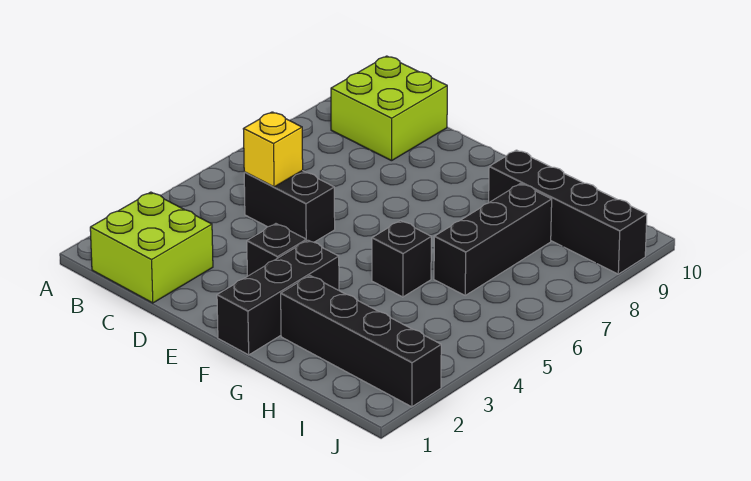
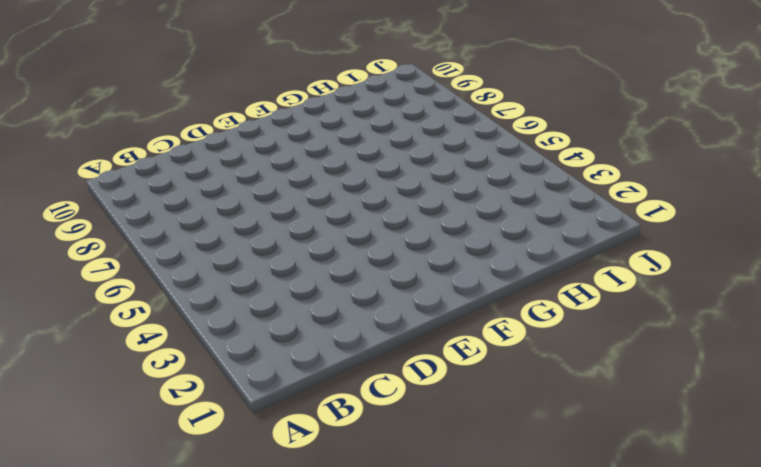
none -> lime 2x2 brick [90,192,213,303]
none -> lime 2x2 brick [331,56,447,161]

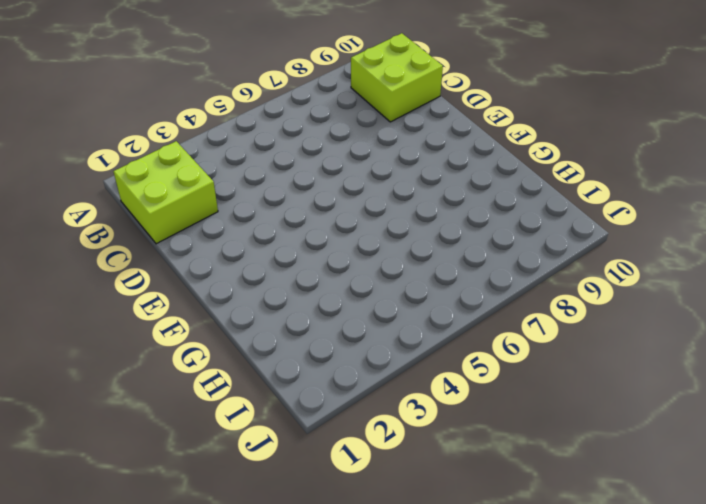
none -> black 1x2 brick [244,171,335,242]
none -> black 1x1 brick [247,224,306,276]

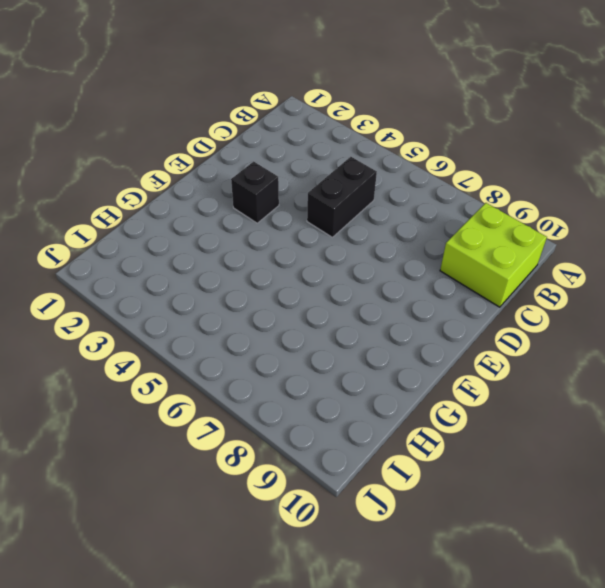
none -> lime 2x2 brick [90,192,213,303]
none -> black 1x3 brick [217,240,339,355]

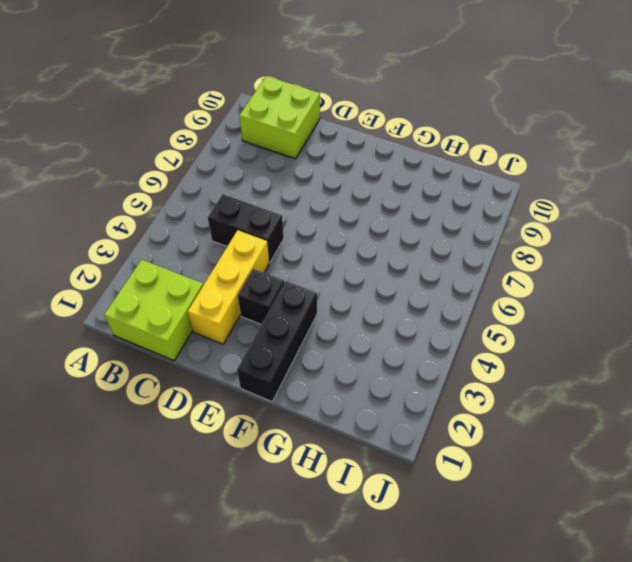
yellow 1x3 brick [188,230,269,344] -> none
none -> black 1x4 brick [281,276,441,407]
none -> black 1x1 brick [372,221,431,297]

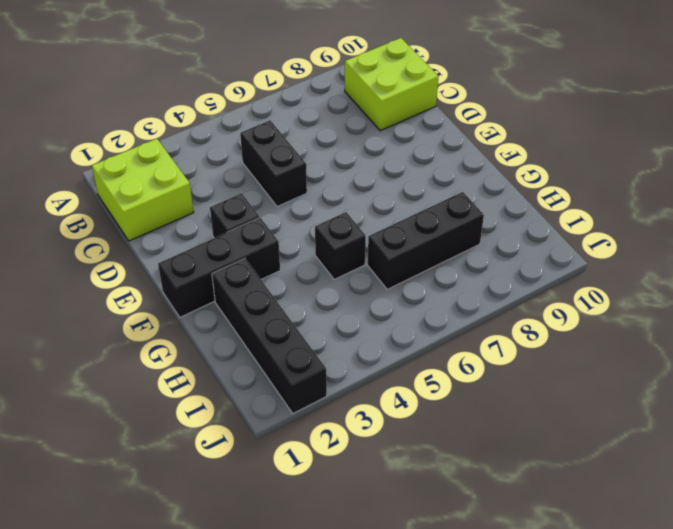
none -> black 1x4 brick [489,150,647,274]
none -> yellow 1x1 brick [244,112,303,187]

